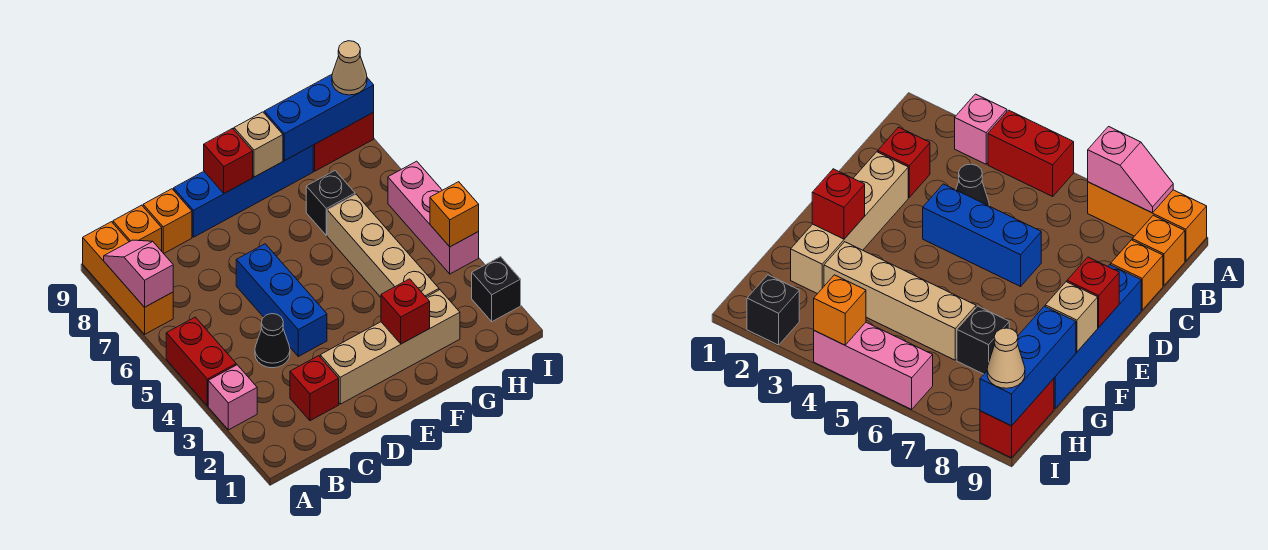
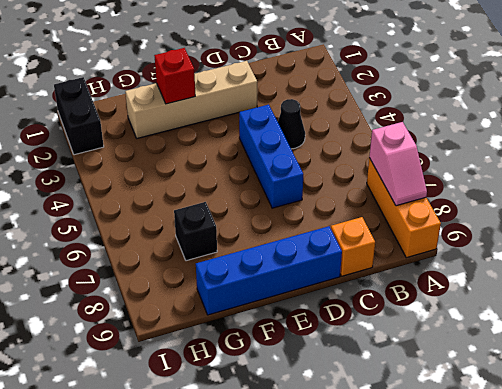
black 1x2 brick [54,77,104,155] -> black 1x1 brick [472,257,521,322]
none -> pink 1x1 brick [208,365,257,430]
none -> red 1x2 brick [166,317,236,406]
none -> orange 1x1 brick [113,205,162,251]

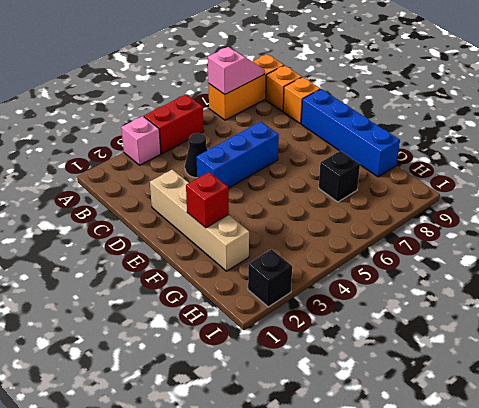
none -> red 1x1 brick [290,356,339,421]
none -> tan 1x4 brick [327,194,439,297]
none -> red 1x2 brick [313,112,374,171]

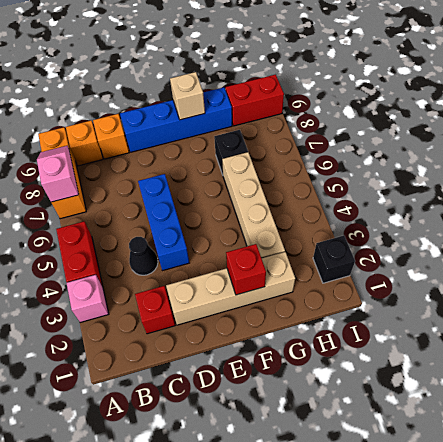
none -> pink 1x3 brick [388,161,479,274]
none -> red 1x1 brick [204,128,253,193]
none -> blue 1x3 brick [264,74,374,160]

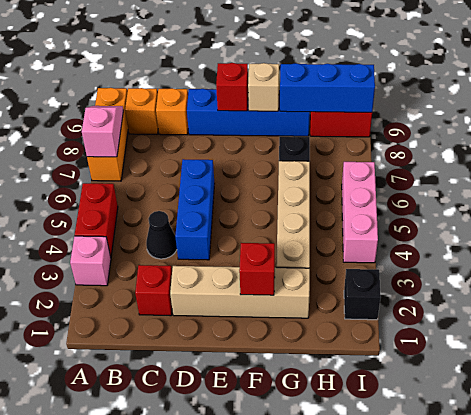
none -> orange 1x1 brick [430,182,479,247]
none -> tan 1x1 cone [332,41,367,95]

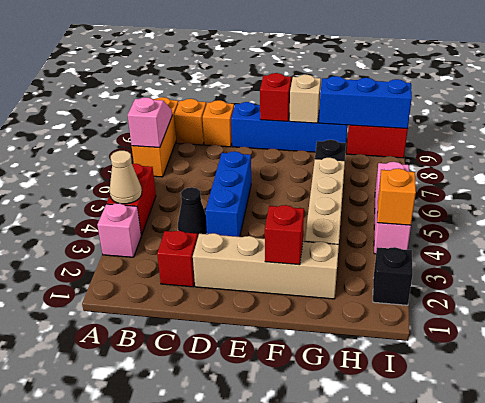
tan 1x1 cone [110,150,142,204] -> tan 1x1 cone moved to [332,41,367,95]

